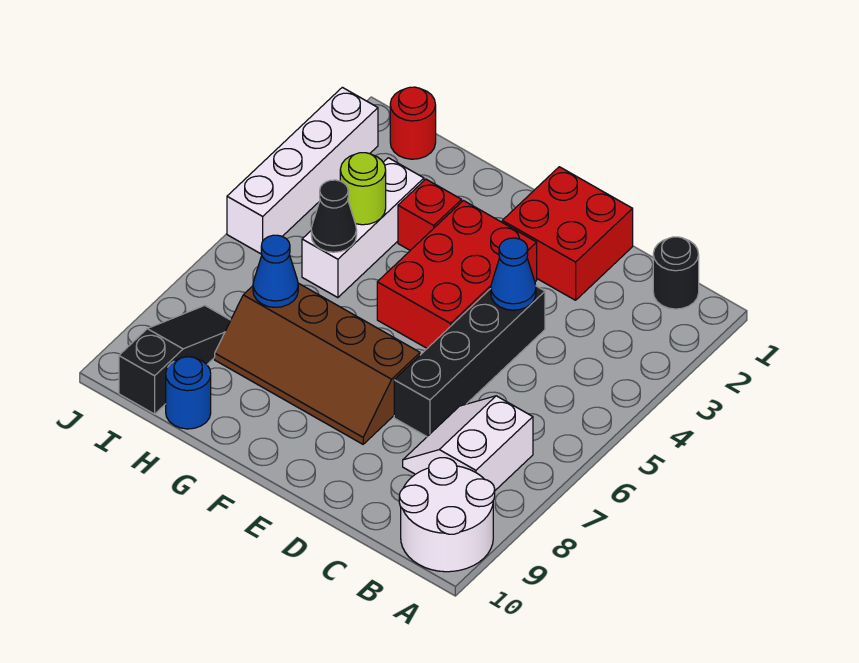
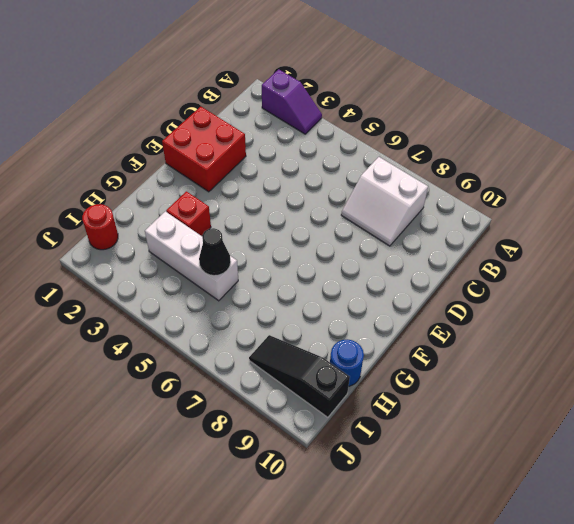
purple 1x2 slope [262,69,322,134] -> none
none -> white 2x2 round brick [399,458,495,572]
none -> black 1x1 round brick [653,237,699,309]
none -> black 1x4 brick [394,286,545,437]

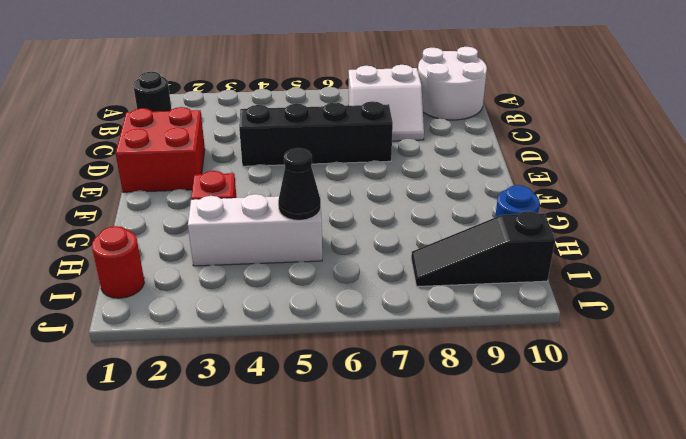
none -> red 2x3 brick [377,201,537,348]
none -> brown 2x4 slope [215,283,420,444]
none -> white 1x4 brick [227,87,378,254]

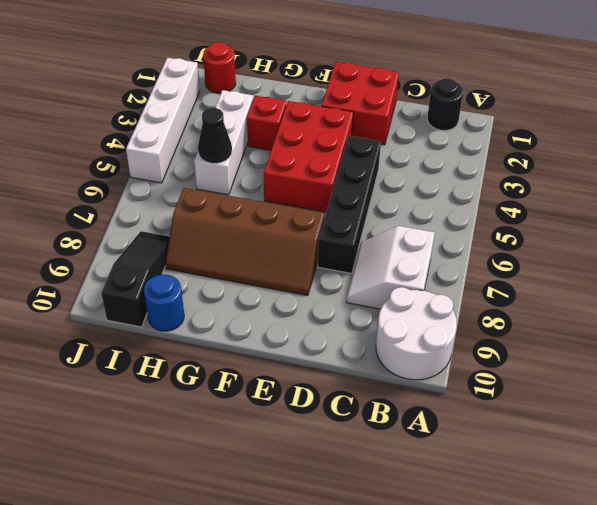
none -> blue 1x1 cone [491,238,536,310]
none -> lime 1x1 round brick [340,153,386,225]
none -> blue 1x1 cone [253,235,298,307]

